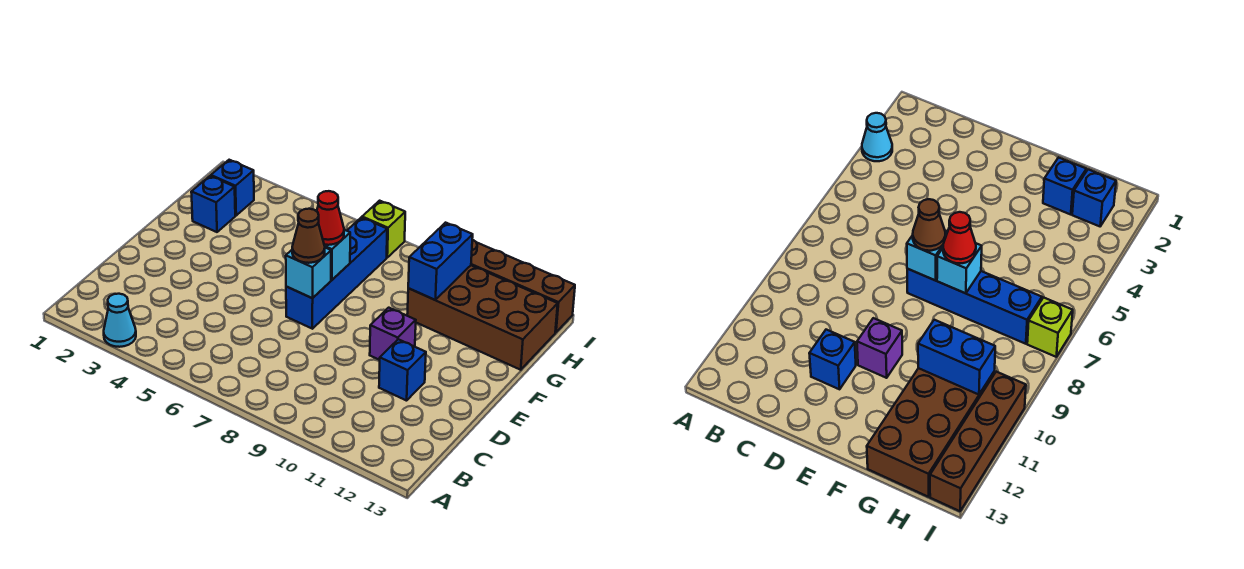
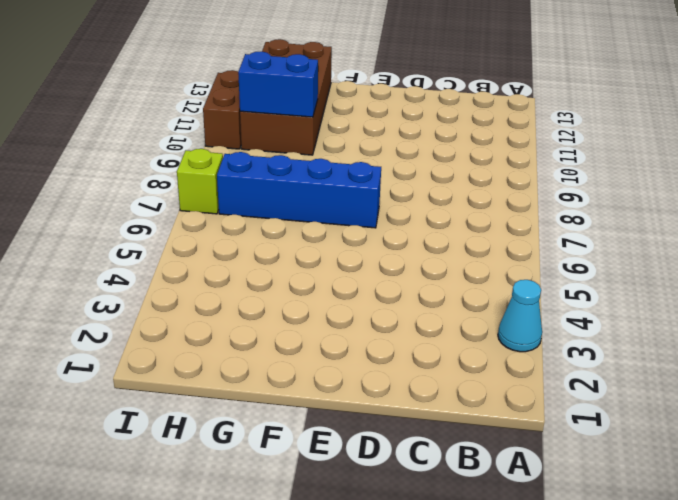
brown 1x2 brick [203,70,241,149] -> brown 1x4 brick [471,239,575,332]
none -> blue 1x1 brick [379,339,426,401]
none -> purple 1x1 brick [370,308,416,360]
none -> blue 1x1 brick [191,176,235,232]

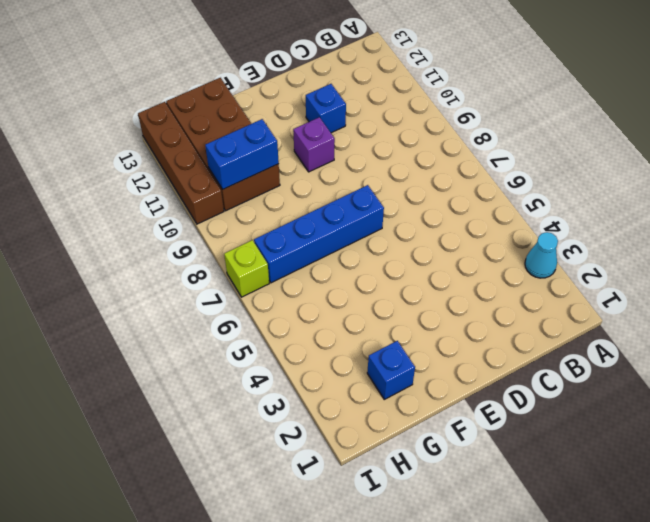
none -> blue 1x1 brick [211,160,254,215]
none -> cyan 1x1 brick [286,248,331,298]
none -> cyan 1x1 brick [324,230,350,280]

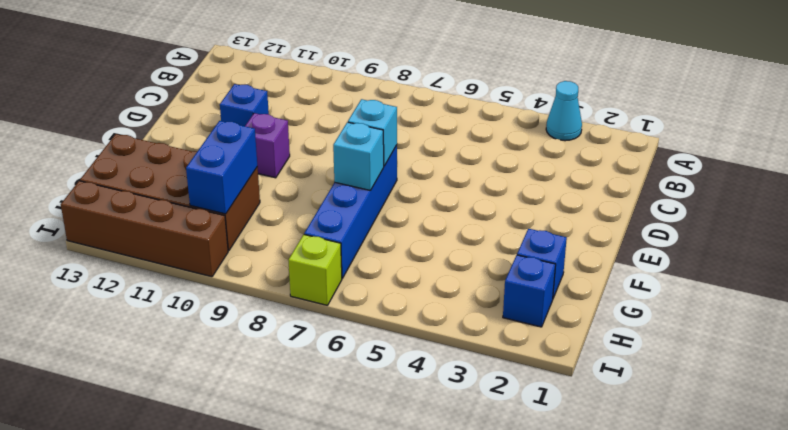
none -> brown 1x1 cone [292,209,325,263]
none -> red 1x1 cone [317,191,344,245]

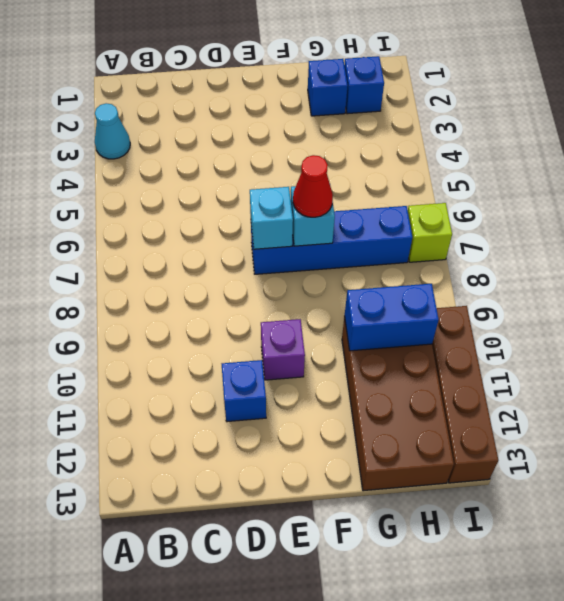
none -> brown 1x1 cone [292,209,325,263]

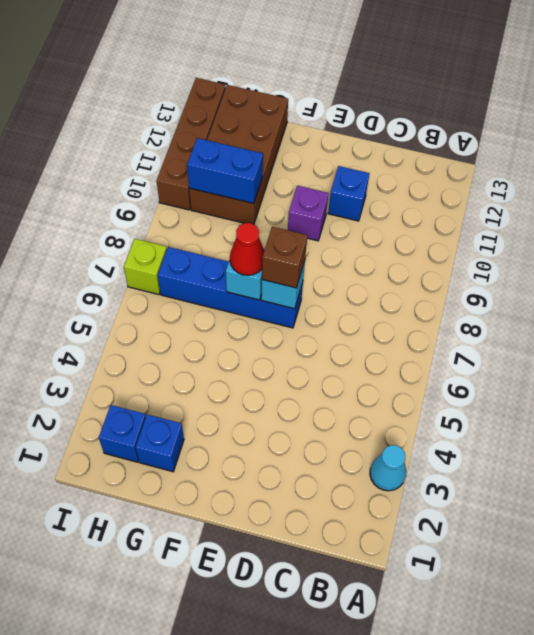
brown 1x1 brick [262,227,307,288] -> brown 1x1 cone [292,209,325,263]

